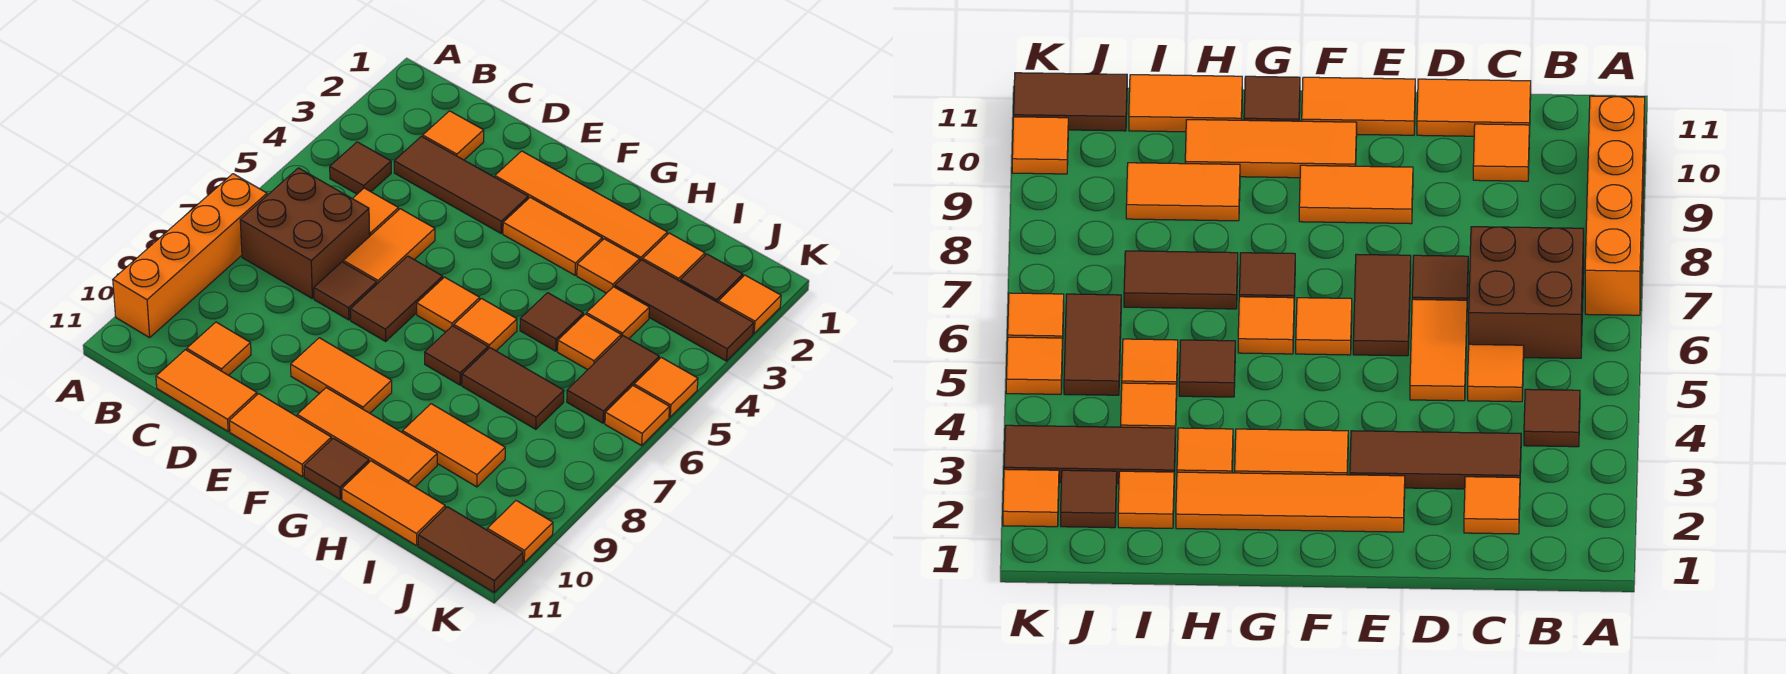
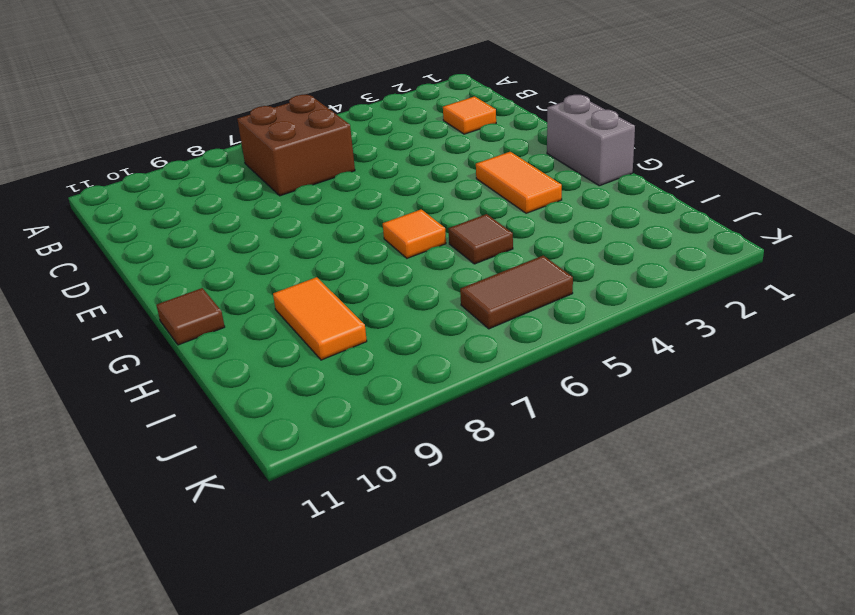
grey 1x2 brick [547,95,635,186] -> none
none -> orange 1x4 brick [113,174,267,338]
none -> brown 1x1 tile [330,142,391,194]
none -> brown 1x3 tile [394,136,528,233]
none -> orange 1x1 tile [353,188,399,236]

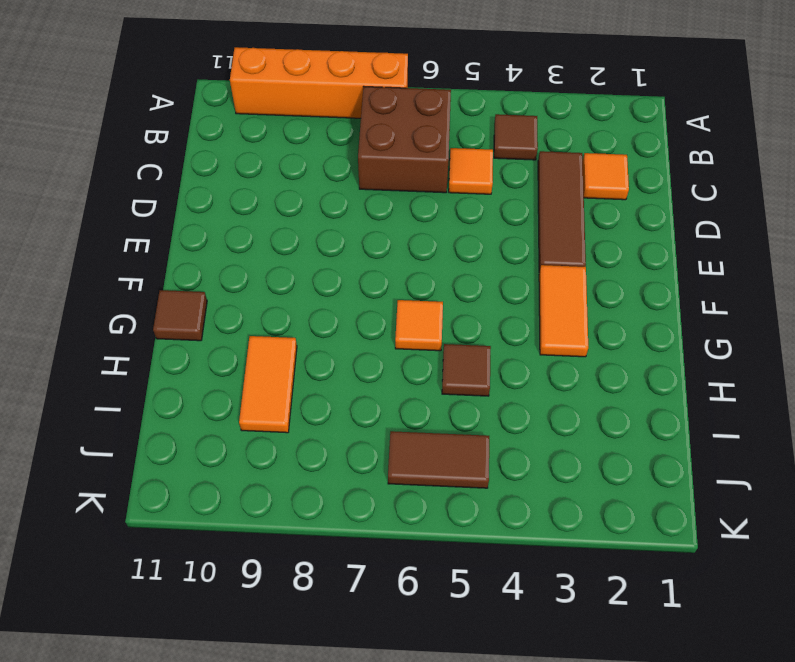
none -> orange 1x1 tile [187,322,251,375]
none -> orange 1x2 tile [156,350,257,431]
none -> orange 1x2 tile [343,209,435,284]
none -> brown 1x1 tile [314,262,377,320]

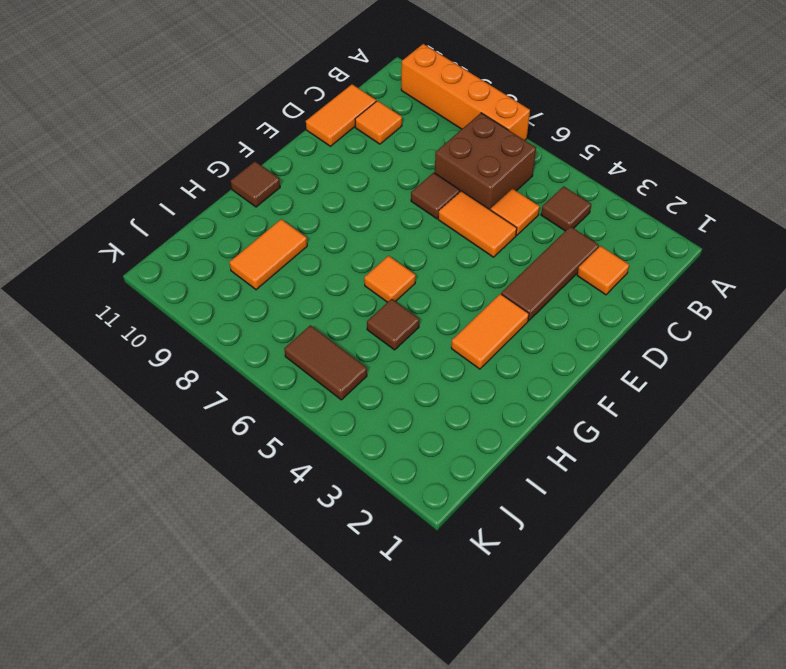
none -> orange 1x4 tile [495,151,667,261]
none -> brown 1x2 tile [350,256,443,341]
none -> orange 1x2 tile [291,338,392,413]
none -> orange 1x2 tile [229,394,331,477]

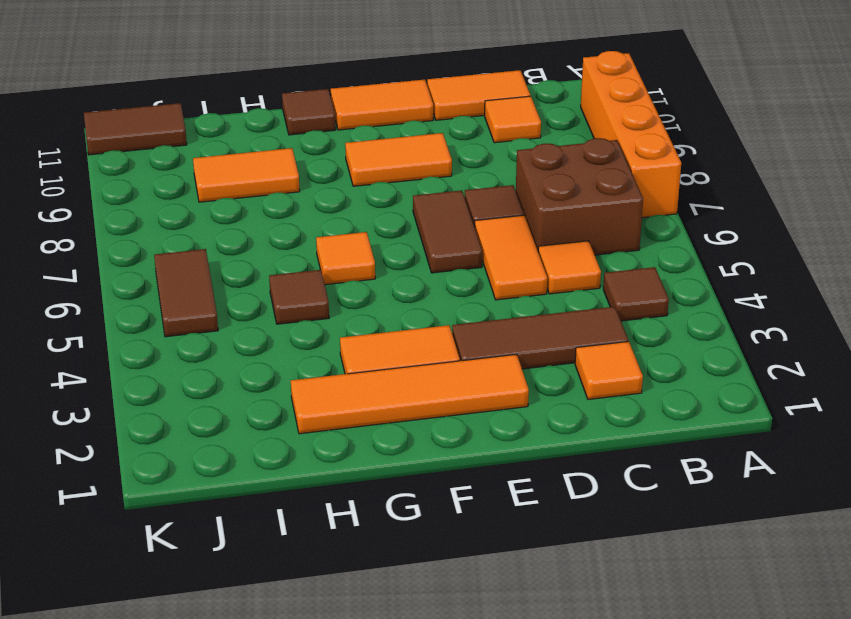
none -> orange 1x1 tile [417,277,480,332]
none -> orange 1x3 tile [297,388,437,487]
none -> brown 1x1 tile [425,326,488,385]
none -> orange 1x1 tile [577,239,640,293]

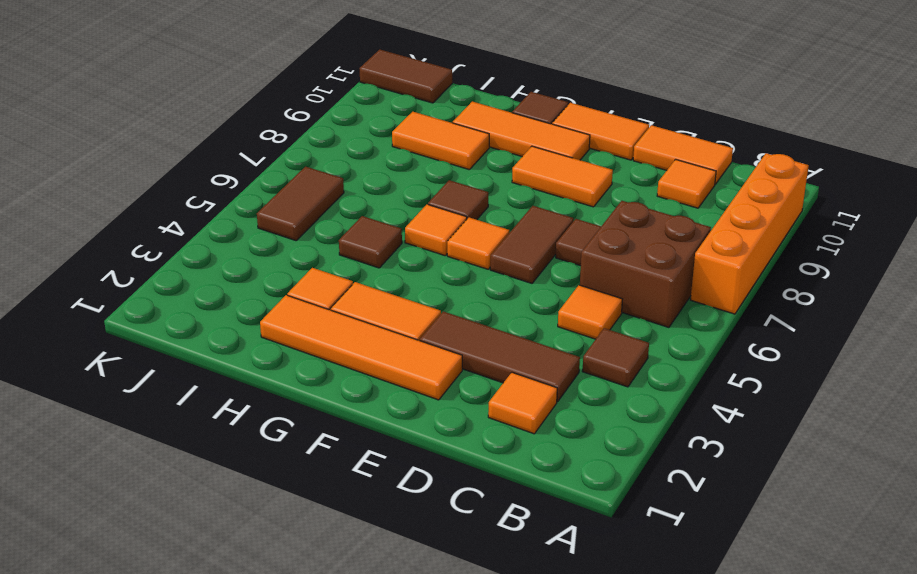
none -> orange 1x2 tile [343,209,435,284]
none -> brown 1x2 tile [462,348,564,429]
none -> orange 1x2 tile [342,461,445,546]
none -> orange 1x1 tile [643,233,705,281]

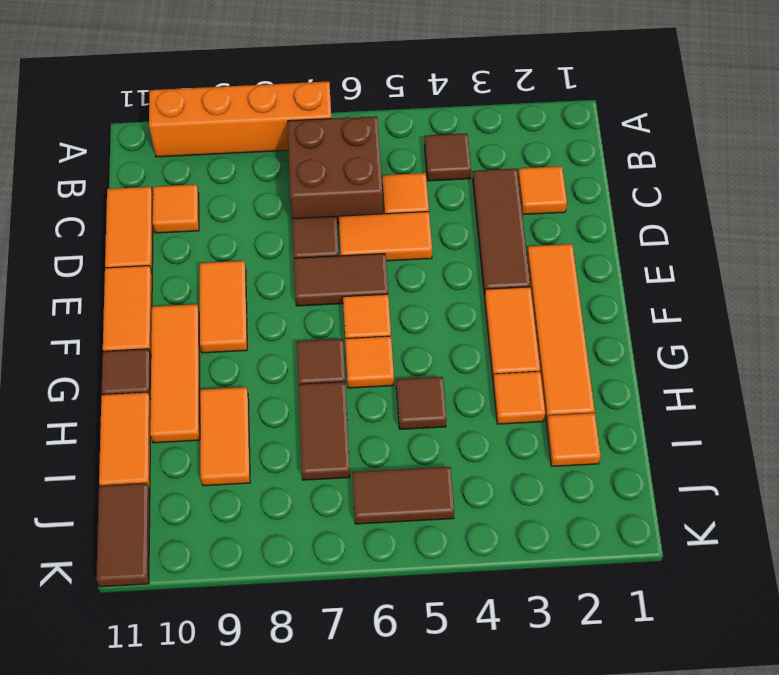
none -> brown 1x3 tile [615,260,754,361]
none -> orange 1x1 tile [586,287,649,339]
none -> orange 1x1 tile [558,314,621,370]
none -> brown 1x1 tile [680,254,743,302]

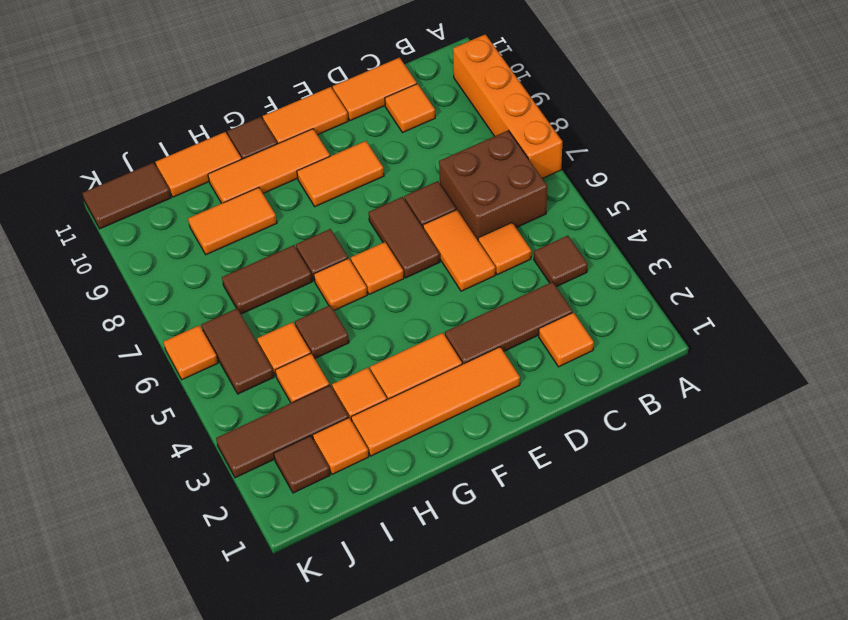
none -> orange 1x1 tile [718,275,781,333]
none -> orange 1x1 tile [634,357,698,417]
none -> orange 1x1 tile [487,501,553,562]

